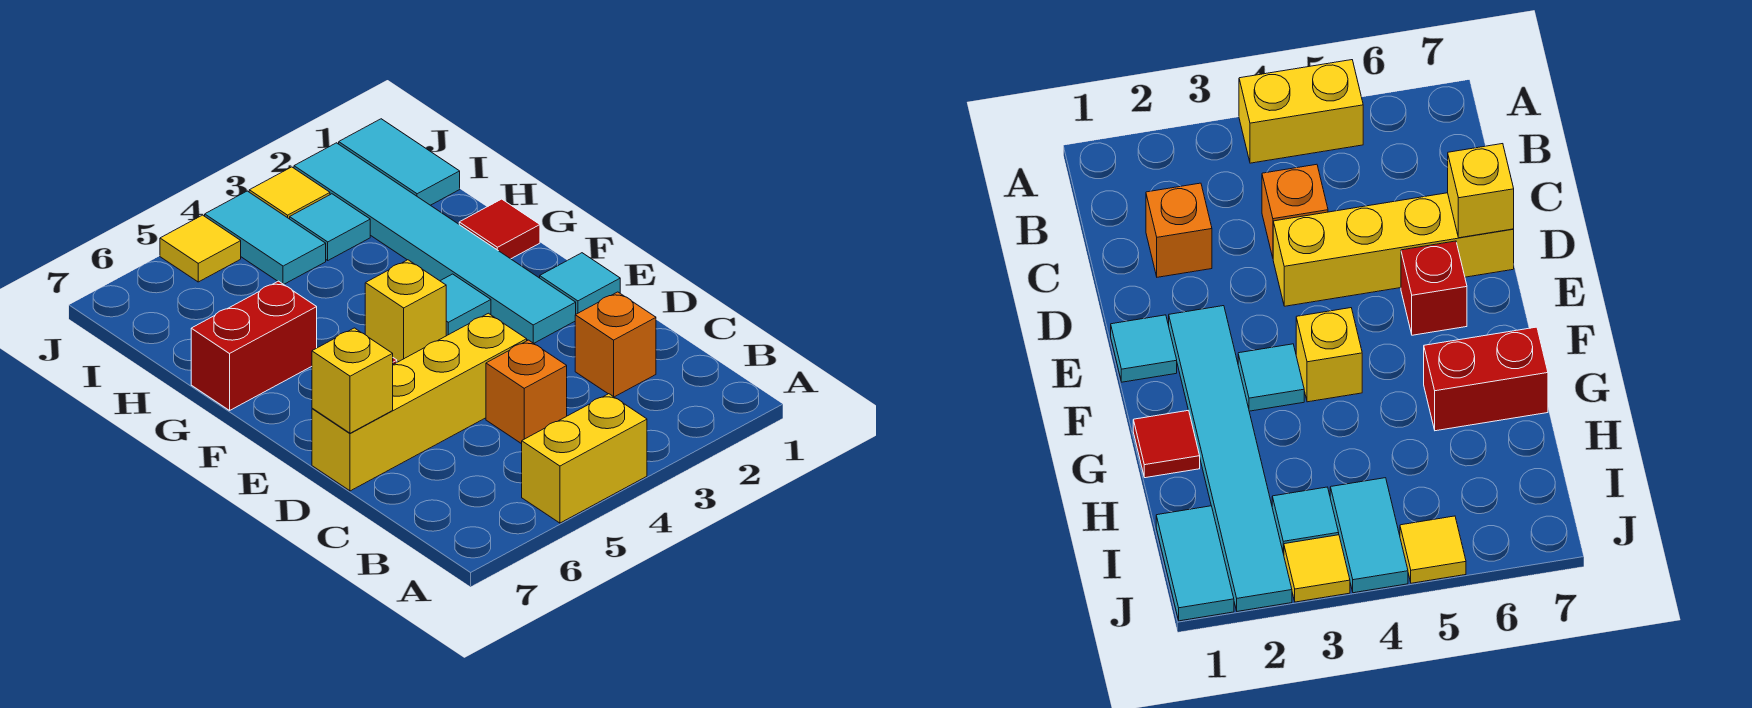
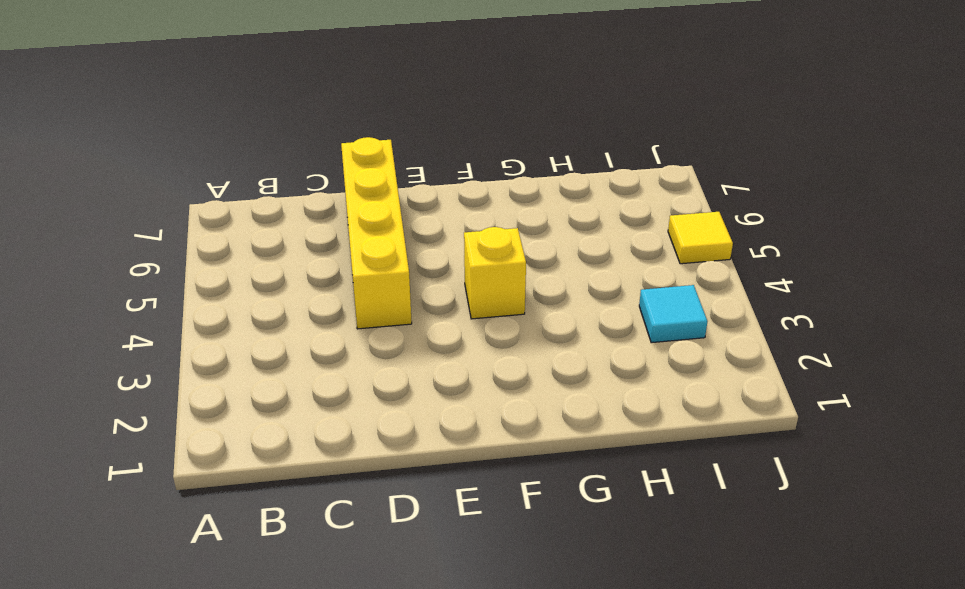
none -> yellow 1x2 brick [522,394,647,523]
none -> orange 1x1 brick [575,292,656,397]
none -> orange 1x1 brick [486,340,567,444]

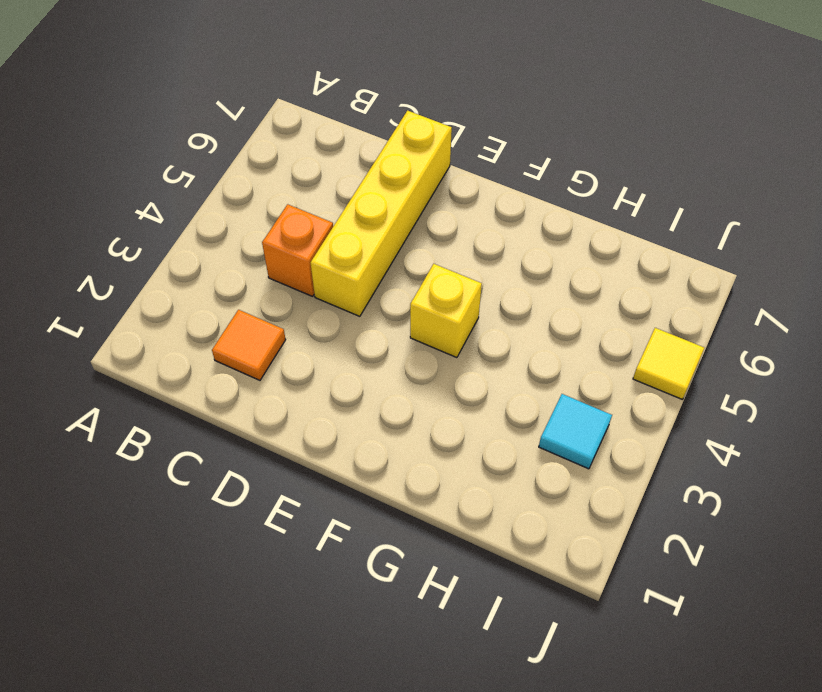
orange 1x1 tile [212,310,286,380] -> orange 1x1 brick [575,292,656,397]
none -> yellow 1x2 brick [522,394,647,523]
none -> cyan 1x1 tile [540,253,620,314]
none -> cyan 1x6 tile [294,143,576,343]

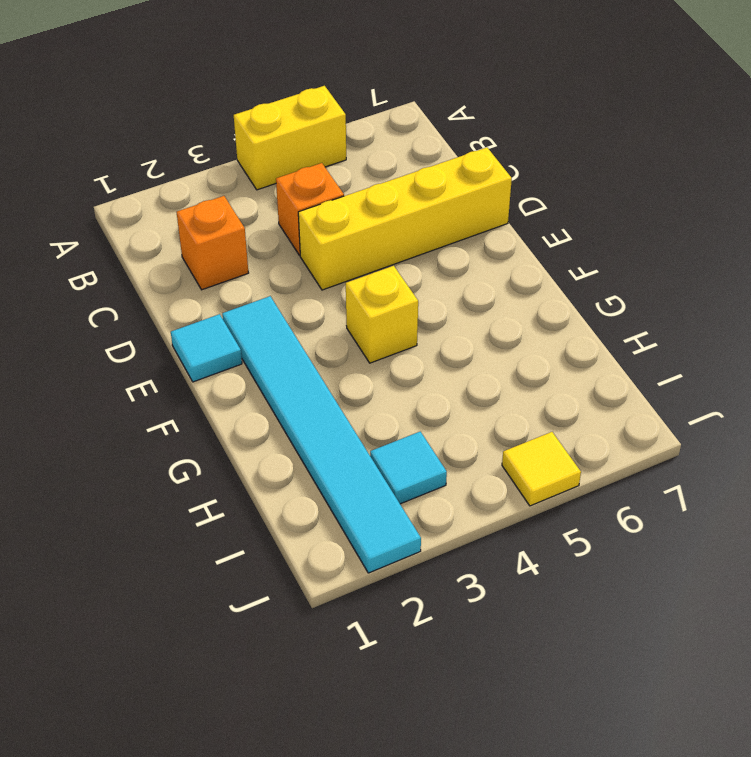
none -> red 1x1 brick [1401,241,1467,335]
none -> cyan 1x1 tile [441,274,491,336]
none -> red 1x1 tile [459,199,540,259]

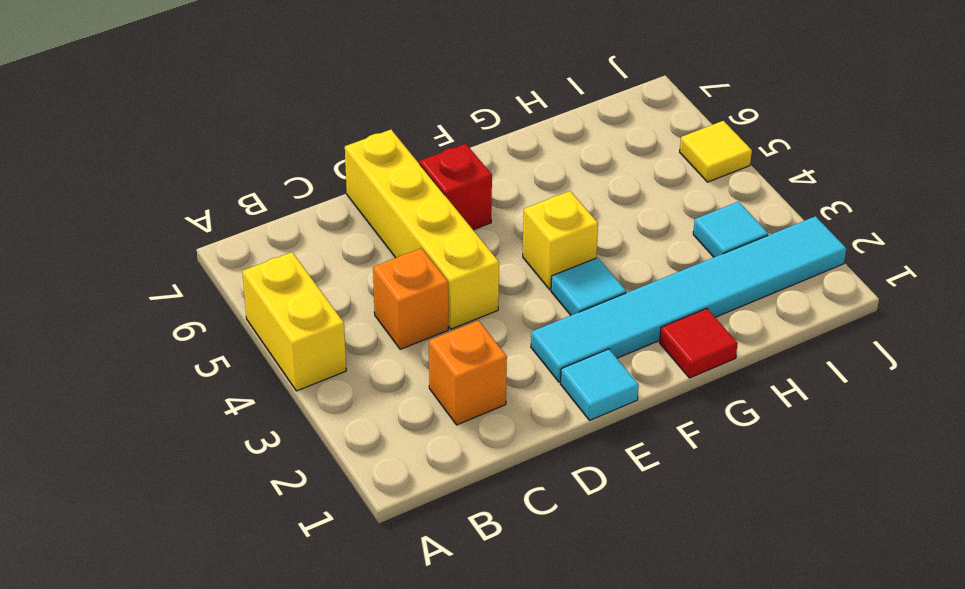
none -> red 1x2 brick [191,281,317,410]
none -> cyan 1x2 tile [339,119,460,205]
none -> cyan 1x2 tile [205,191,326,284]

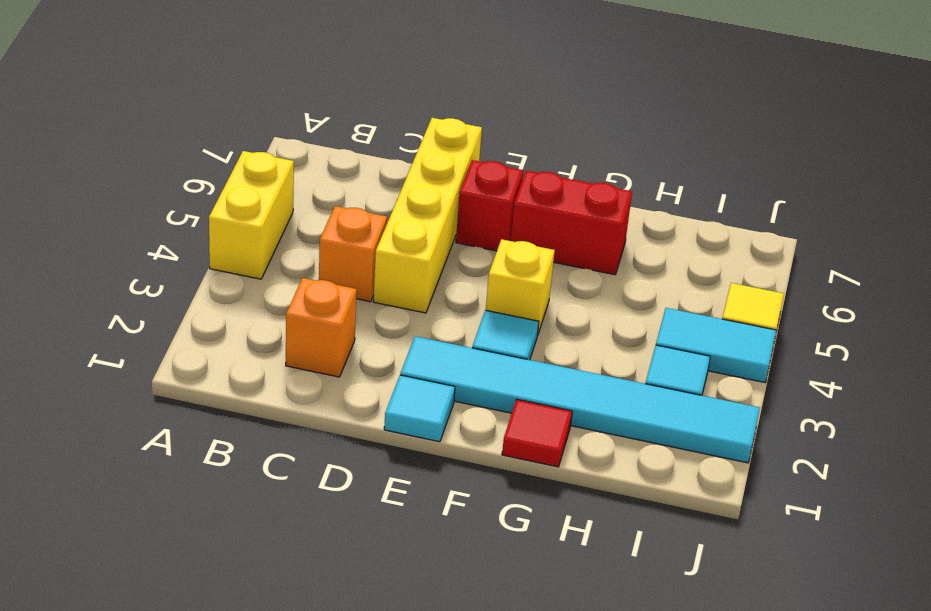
red 1x2 brick [511,171,632,275] -> red 1x2 brick turned to [191,281,317,410]
none -> cyan 1x2 tile [339,119,460,205]
none -> yellow 1x1 tile [249,167,330,219]
none -> yellow 1x1 brick [312,328,393,433]

